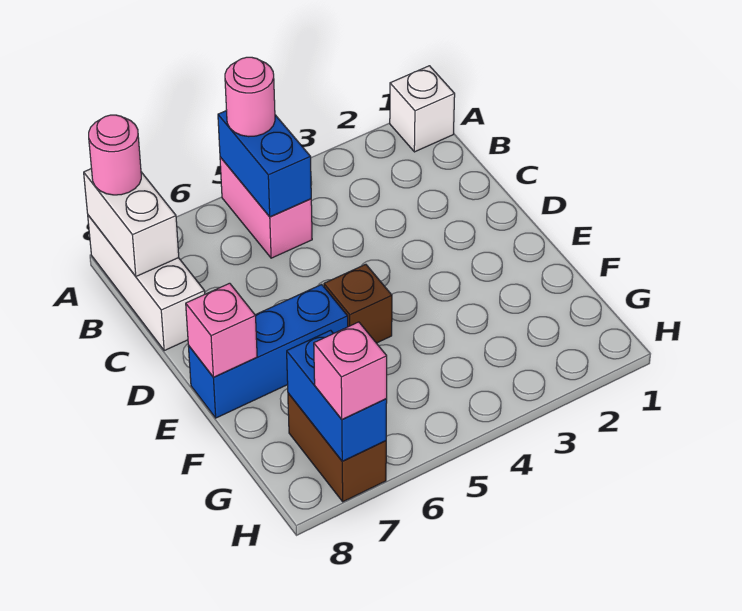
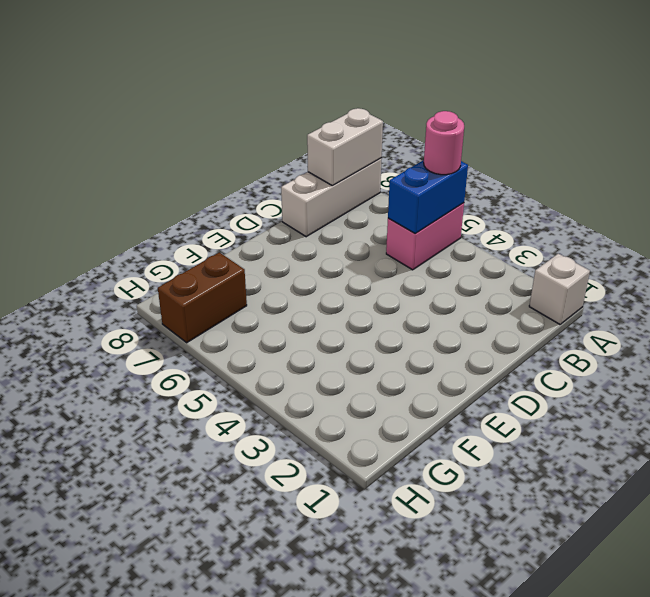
none -> brown 1x1 brick [324,264,392,343]
none -> blue 1x3 brick [188,284,348,418]
none -> pink 1x1 brick [186,283,257,377]

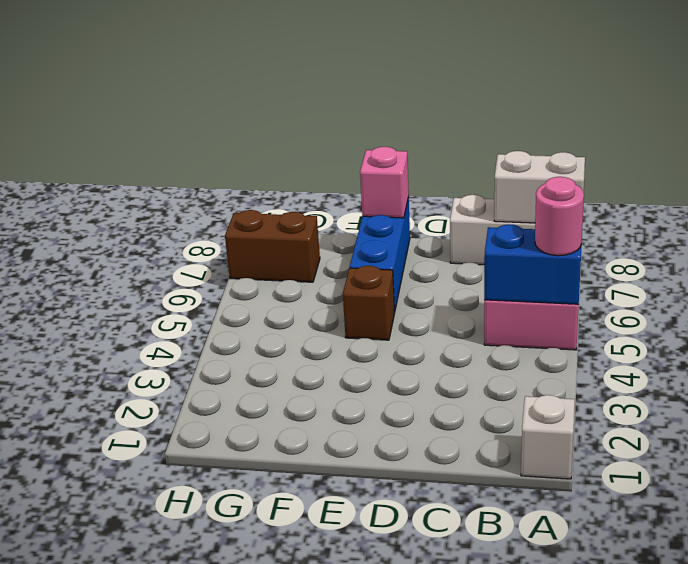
none -> blue 1x2 brick [287,330,387,461]
none -> pink 1x1 round brick [89,115,141,195]
none -> pink 1x1 brick [314,322,387,420]

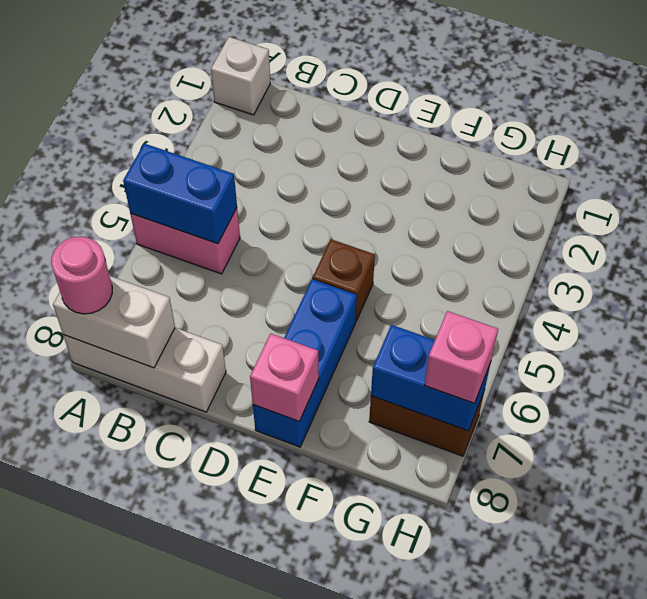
none -> pink 1x1 round brick [225,57,275,137]

